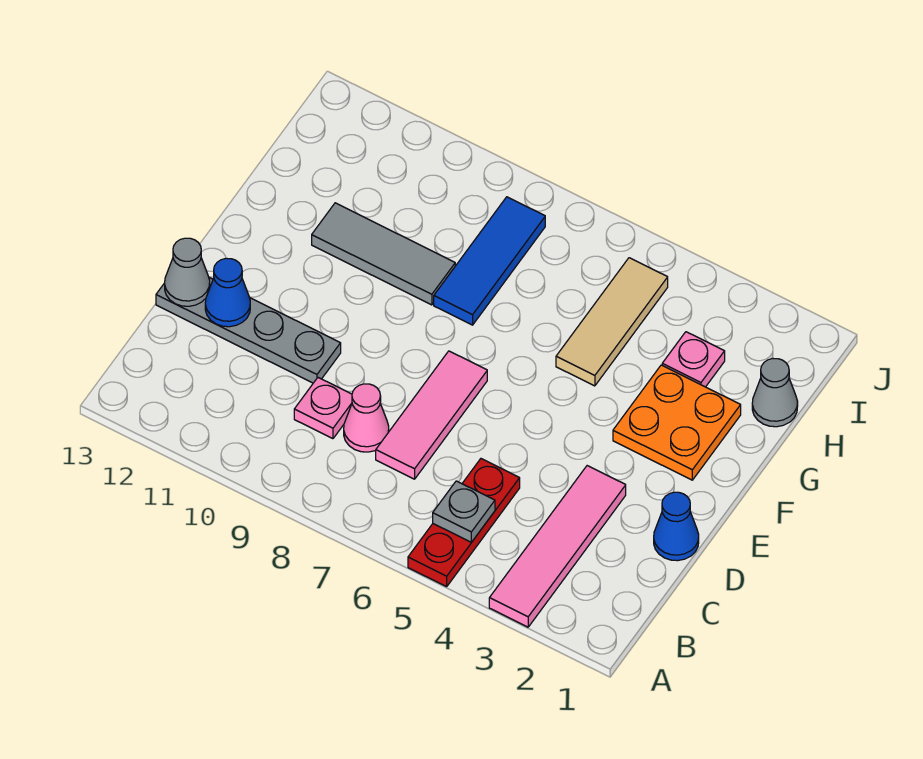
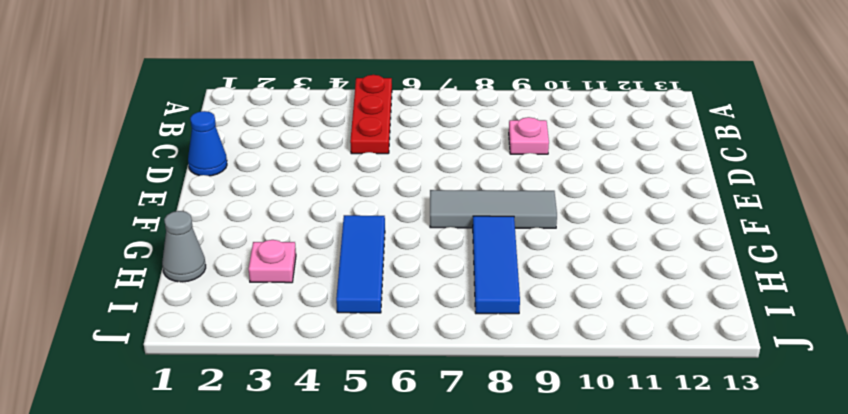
grey 1x3 tile [430,190,557,228] -> grey 1x3 tile moved to [312,203,455,305]
blue 1x3 tile [336,215,385,313] -> tan 1x3 tile [556,258,668,386]
none -> pink 1x4 tile [489,466,626,627]
none -> pink 1x3 tile [376,351,487,479]
none -> pink 1x1 cone [344,384,389,452]

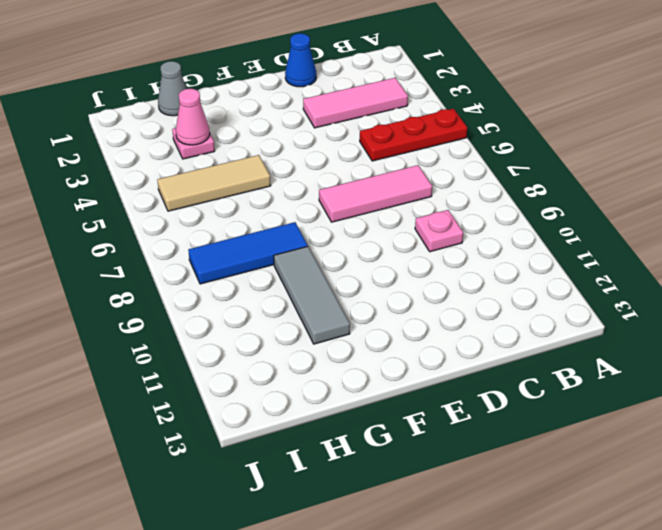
pink 1x3 tile [303,78,408,128] -> pink 1x4 tile [489,466,626,627]
pink 1x1 cone [176,89,210,145] -> pink 1x1 cone moved to [344,384,389,452]
none -> grey 1x4 plate [156,278,341,383]
none -> orange 2x2 plate [613,365,741,480]
none -> grey 1x1 plate [433,481,495,542]

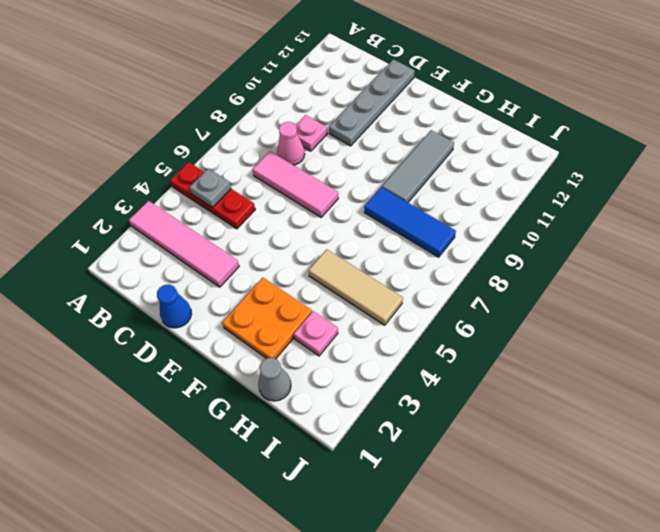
none -> blue 1x1 cone [205,258,250,327]
none -> grey 1x1 cone [165,238,210,306]

